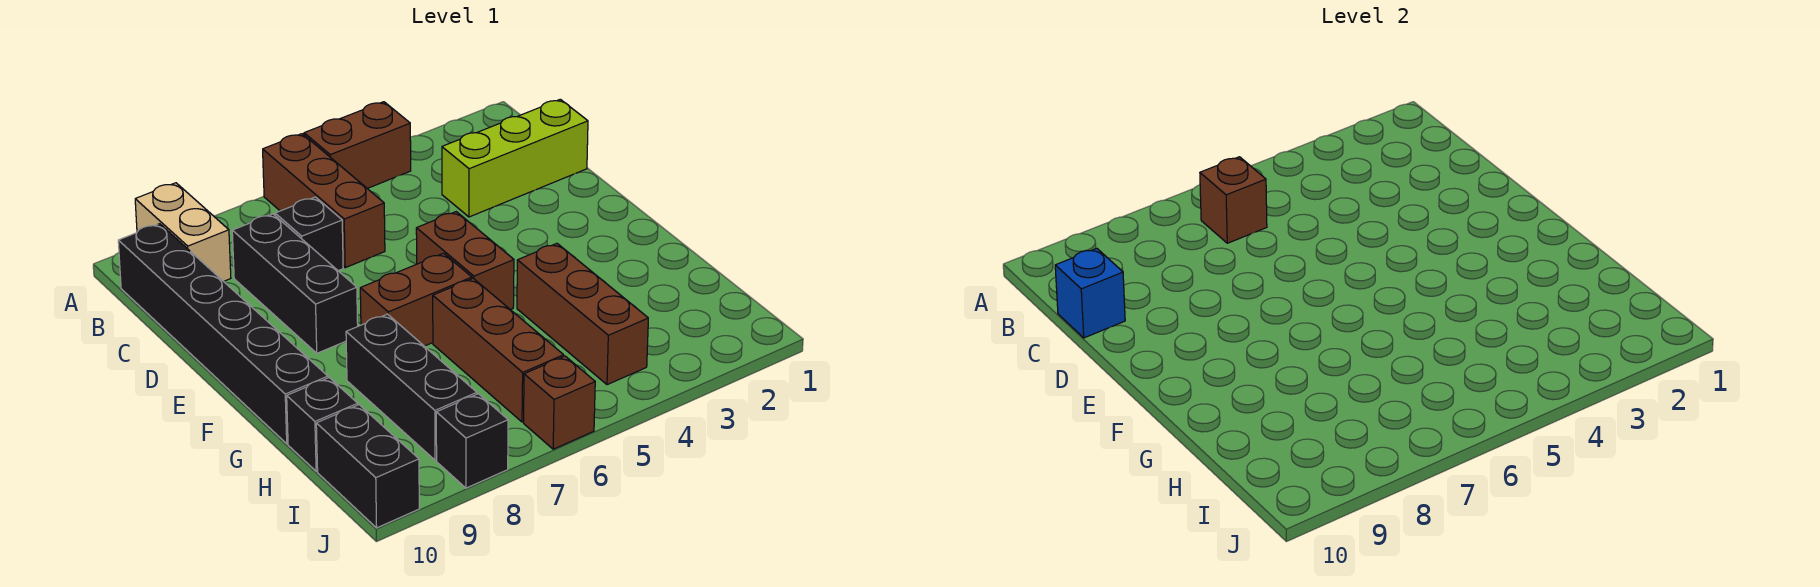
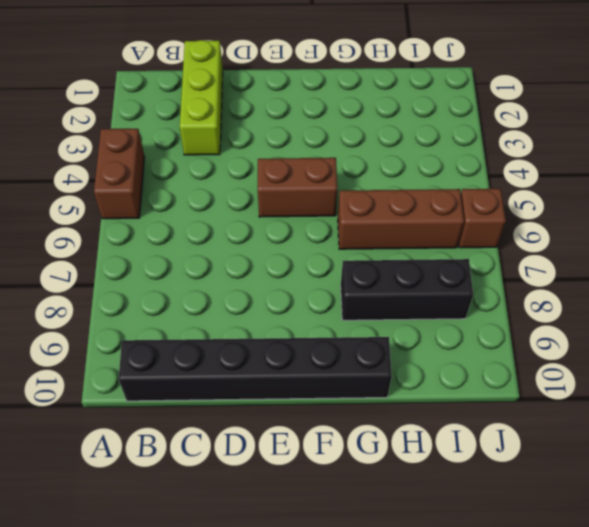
none -> brown 1x3 brick [263,134,385,268]
none -> tan 1x2 brick [135,183,231,281]
none -> black 1x1 brick [275,197,343,271]

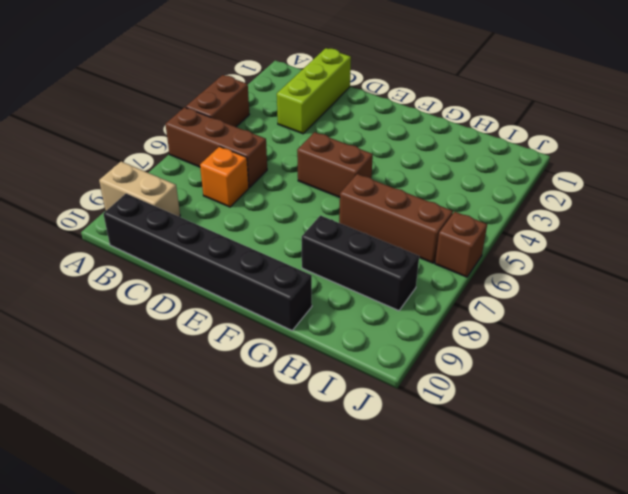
orange 1x1 brick [200,147,249,207] -> black 1x1 brick [275,197,343,271]
none -> black 1x3 brick [232,214,358,353]
none -> brown 1x2 brick [360,253,472,346]
none -> brown 1x3 brick [517,243,648,385]

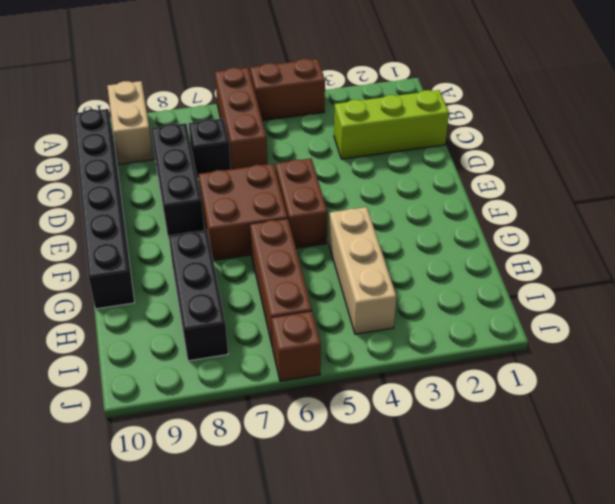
brown 2x2 brick [198,164,288,261] -> brown 1x2 brick [360,253,472,346]
tan 1x3 brick [329,207,396,334] -> brown 1x3 brick [517,243,648,385]
none -> black 1x1 brick [287,378,358,471]
none -> black 1x2 brick [316,405,419,528]
none -> black 1x1 brick [436,394,508,488]

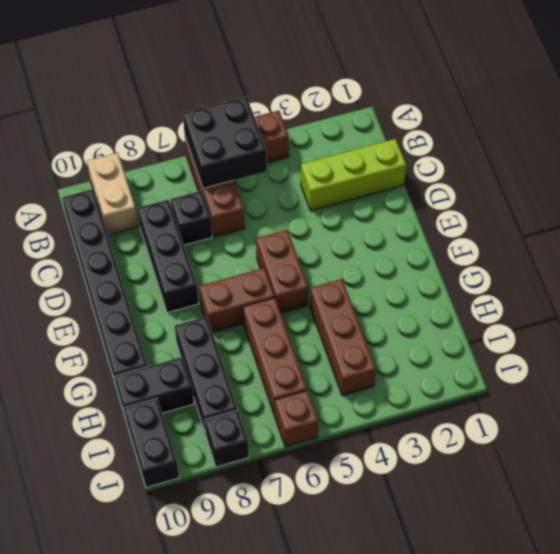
black 2x2 brick [183,96,267,188] -> brown 1x1 brick [1200,157,1267,243]
black 1x2 brick [115,357,194,418] -> black 1x1 brick [287,378,358,471]
none -> blue 1x1 brick [1055,248,1125,338]

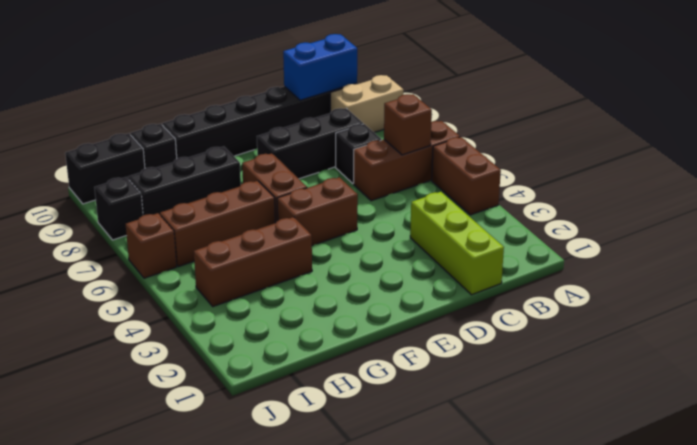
blue 1x2 brick [283,34,357,100] -> blue 1x1 brick [1055,248,1125,338]

